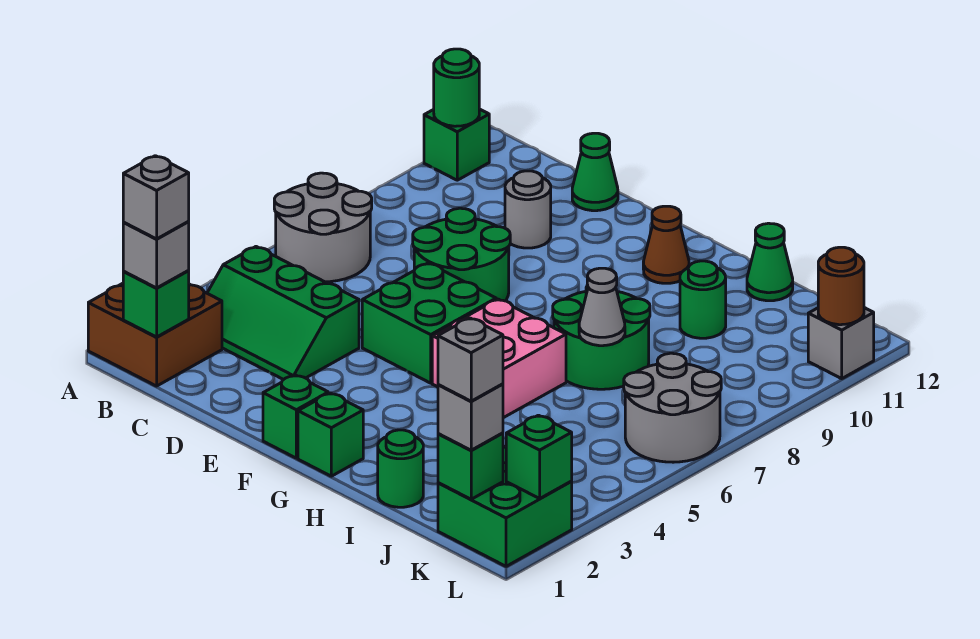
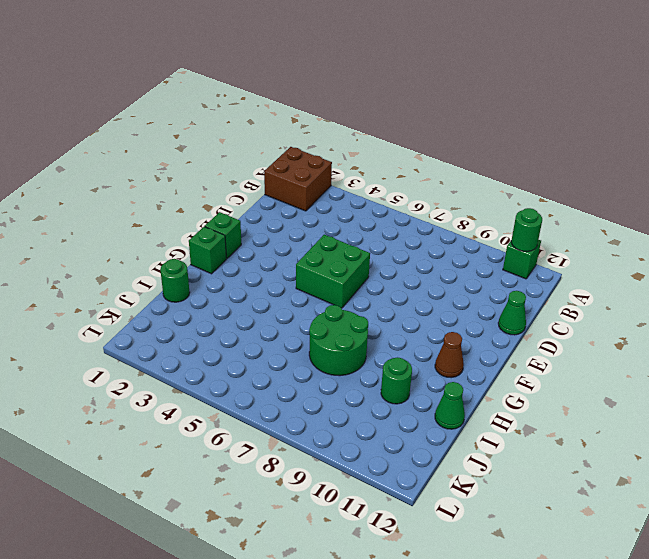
none -> grey 2x2 round brick [274,173,372,282]
none -> green 2x3 slope [207,247,359,380]
none -> green 2x2 round brick [413,208,510,301]

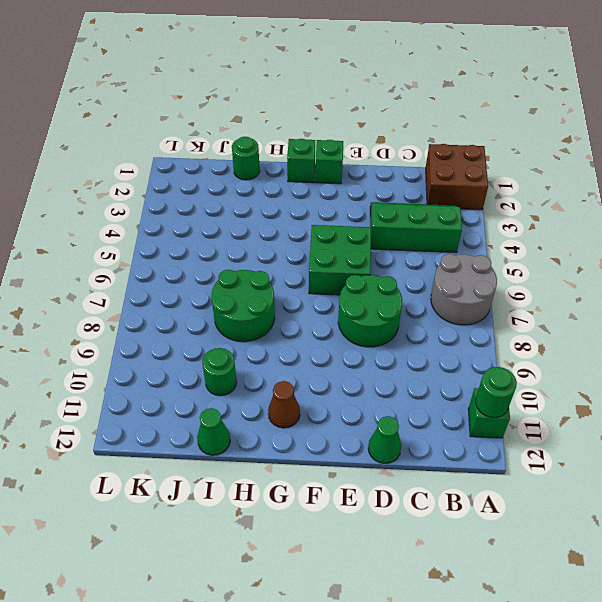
none -> grey 1x1 round brick [505,171,551,248]
none -> pink 2x2 brick [432,299,566,418]
none -> green 2x2 brick [438,446,572,566]

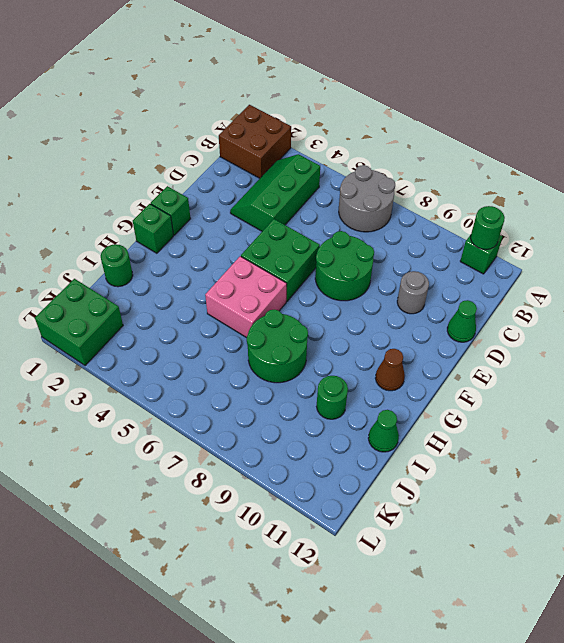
none -> grey 2x2 round brick [624,353,721,462]
none -> grey 1x1 brick [808,308,874,379]
none -> green 1x1 brick [123,271,189,337]

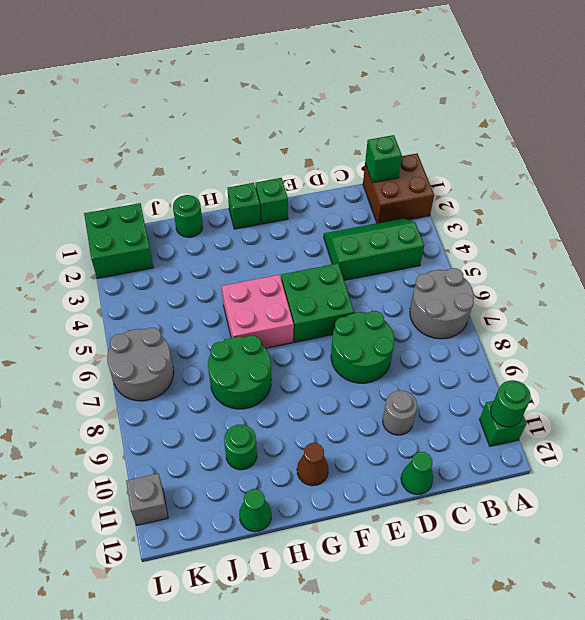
none -> grey 1x1 cone [579,268,625,346]
none -> green 1x1 brick [438,433,503,499]
none -> green 1x1 brick [506,415,572,499]

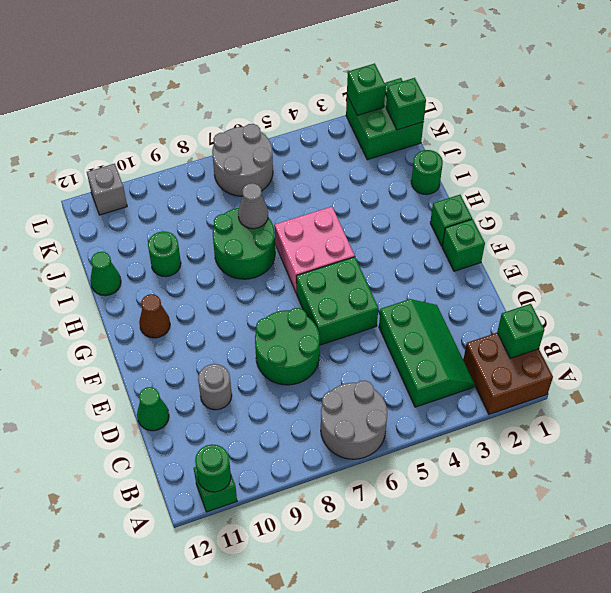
none -> brown 1x1 round brick [818,247,864,325]
none -> grey 1x1 brick [123,222,189,288]
none -> grey 1x1 brick [438,384,503,450]

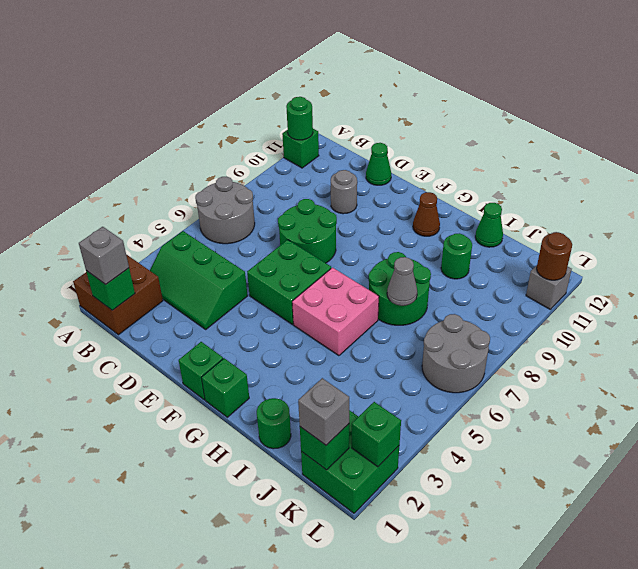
none -> grey 1x1 brick [123,156,189,239]
none -> grey 1x1 brick [438,318,503,401]

